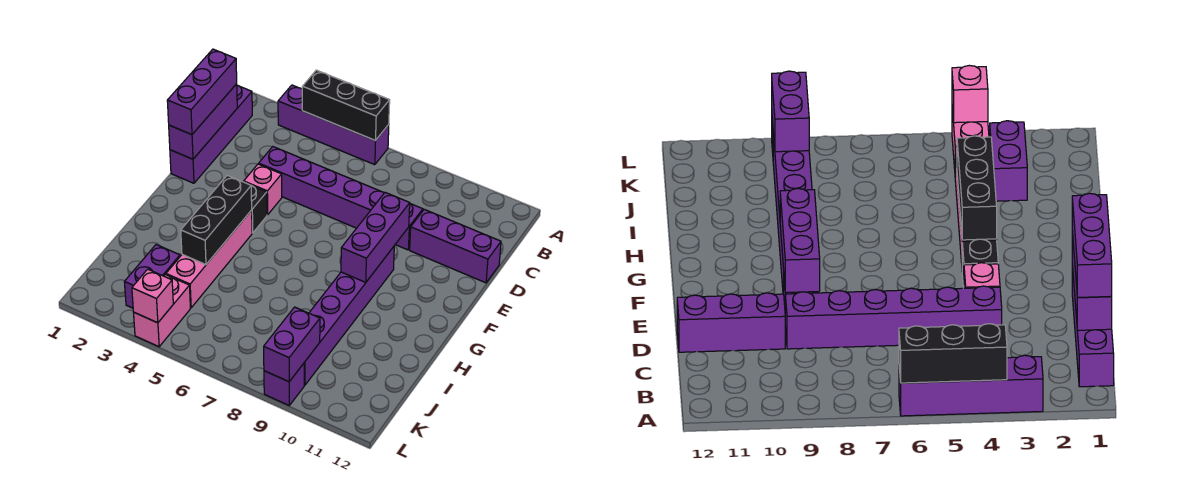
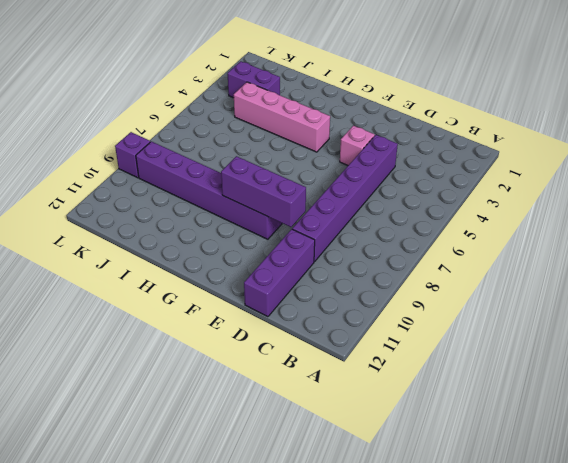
none -> purple 1x4 brick [278,85,389,165]
none -> purple 1x4 brick [170,85,252,183]
none -> black 1x1 brick [251,186,267,233]

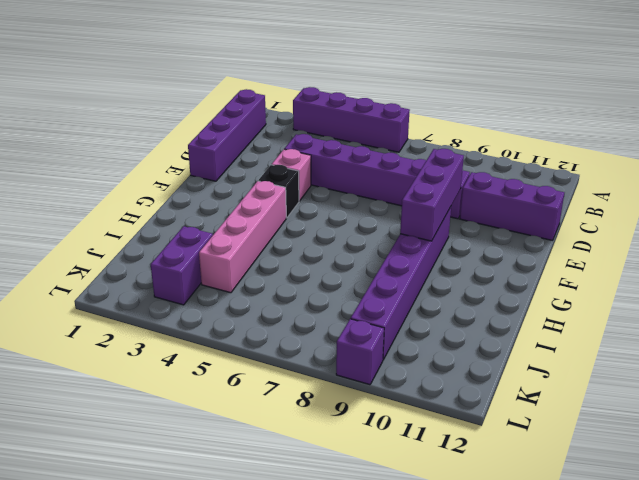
none -> pink 1x2 brick [134,275,190,347]
none -> black 1x3 brick [302,70,390,141]
none -> purple 1x3 brick [169,84,237,159]

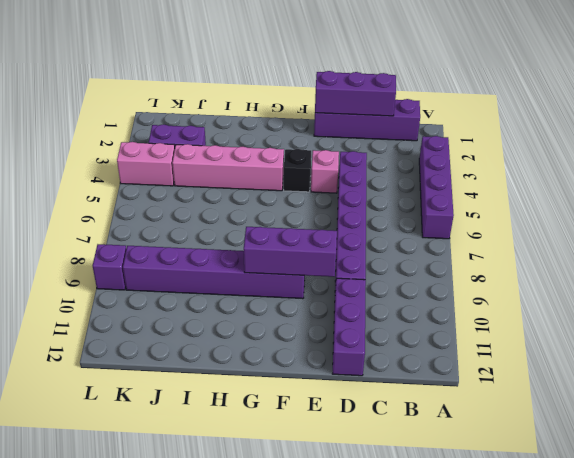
none -> black 1x3 brick [302,70,390,141]
none -> black 1x3 brick [181,175,252,265]
none -> purple 1x2 brick [264,307,320,382]

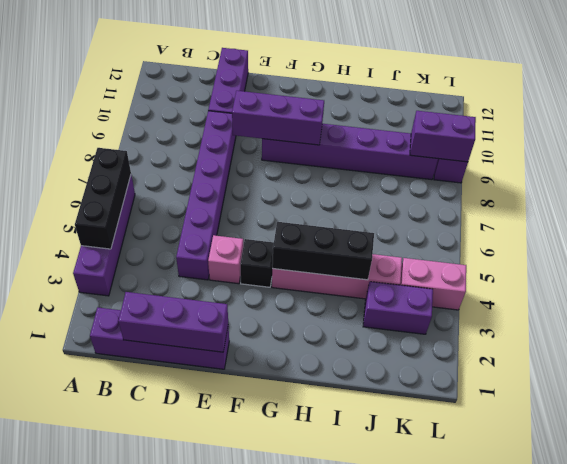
none -> pink 1x1 brick [132,269,173,323]
none -> purple 1x3 brick [167,49,237,135]

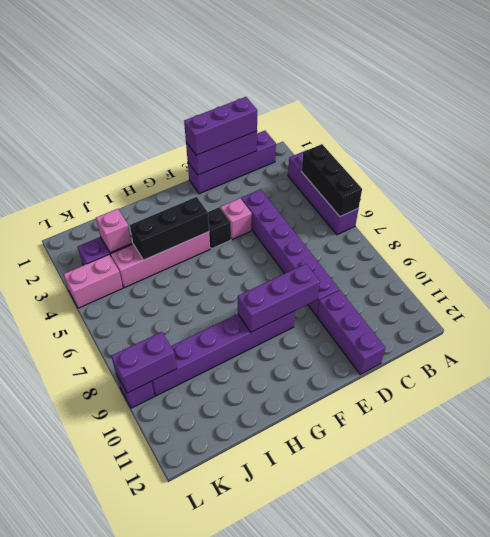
pink 1x1 brick [96,209,132,253] -> pink 1x1 brick moved to [132,269,173,323]

